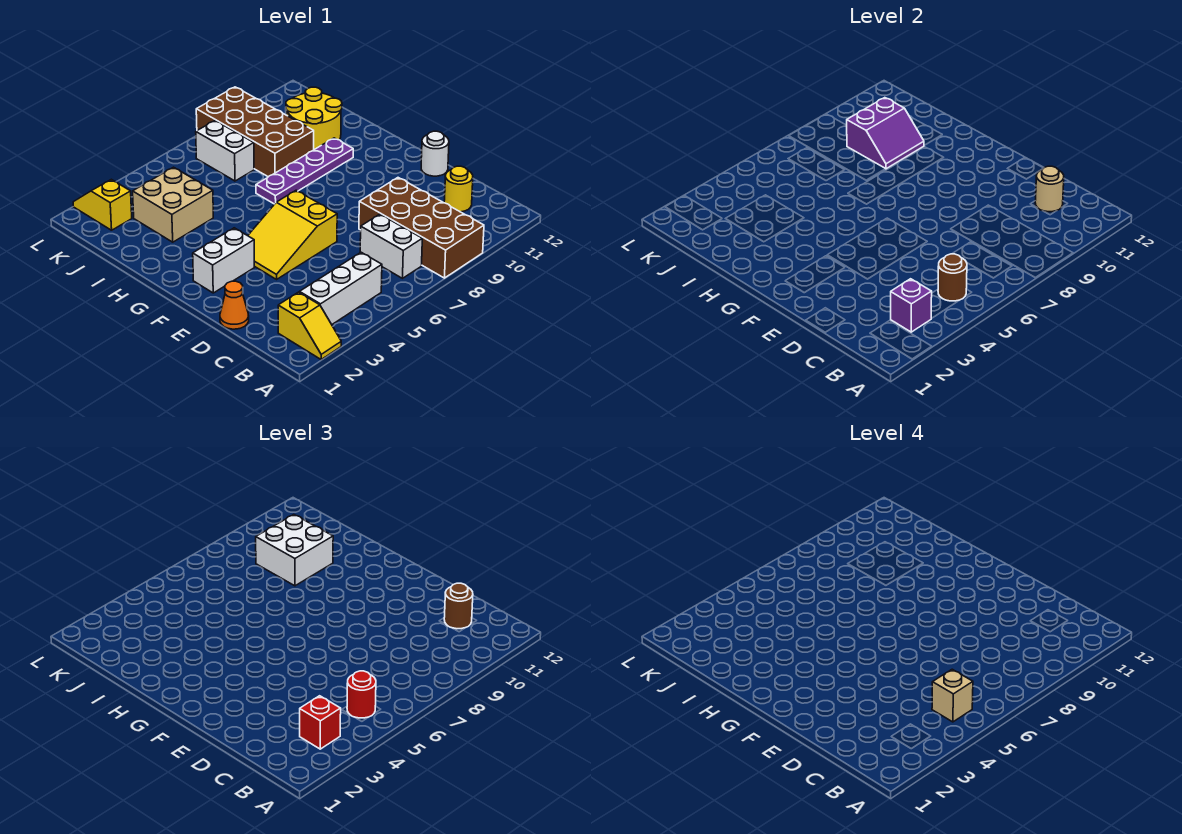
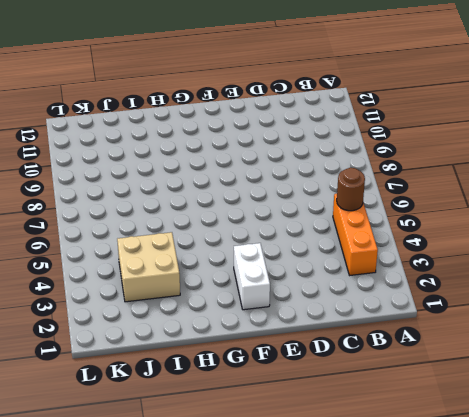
orange 1x3 brick [333,194,378,275] -> white 1x3 brick [300,252,382,324]
none -> yellow 1x2 slope [278,292,341,359]
none -> brown 2x4 brick [359,178,484,278]
none -> white 1x2 brick [360,214,422,278]

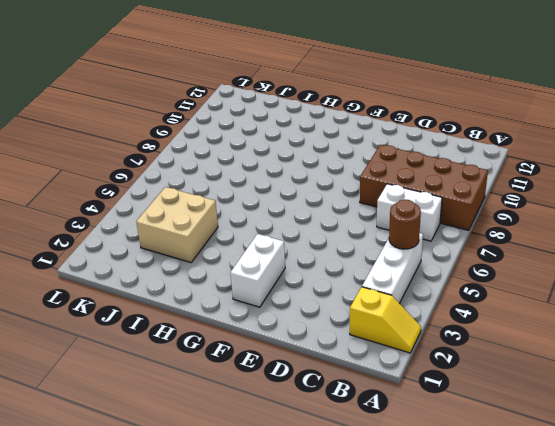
none -> yellow 1x1 round brick [444,166,473,212]
none -> orange 1x1 cone [220,281,249,329]
none -> yellow 2x3 slope [248,190,337,279]

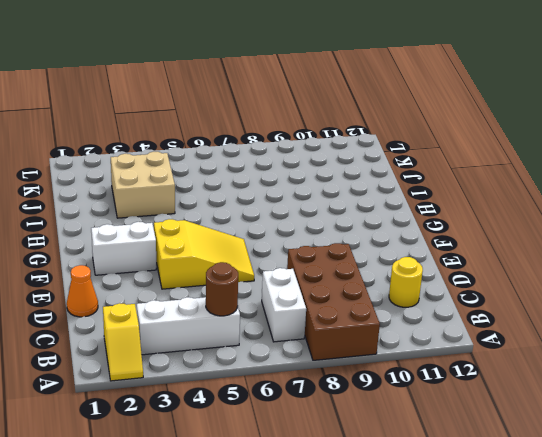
yellow 2x3 slope [154,219,254,289] -> yellow 2x3 slope turned to [248,190,337,279]
none -> white 1x1 round brick [421,131,449,176]
none -> purple 1x4 plate [256,138,353,204]
none -> brown 2x4 brick [196,87,314,177]

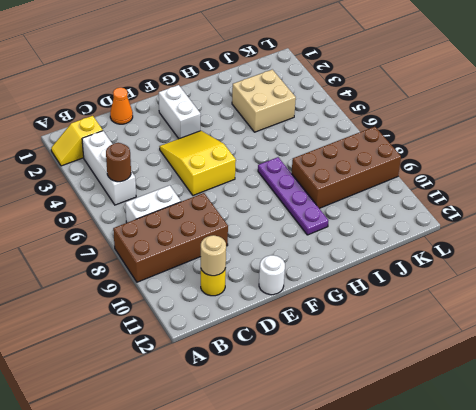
none -> yellow 2x2 round brick [286,87,342,150]
none -> white 1x2 brick [196,121,254,181]
none -> yellow 1x2 slope [73,179,132,230]

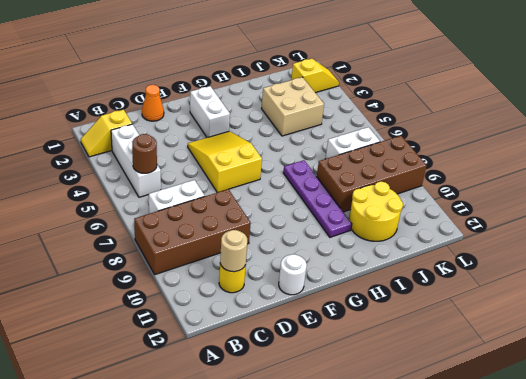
none -> purple 1x1 brick [891,279,932,332]
none -> purple 2x2 slope [847,98,924,169]
none -> red 1x1 brick [300,696,341,749]

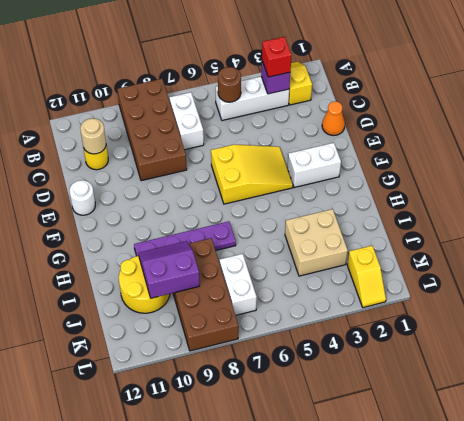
none -> red 1x1 round brick [347,671,376,718]
none -> brown 1x1 round brick [444,583,473,629]
none -> white 2x2 brick [256,515,333,586]

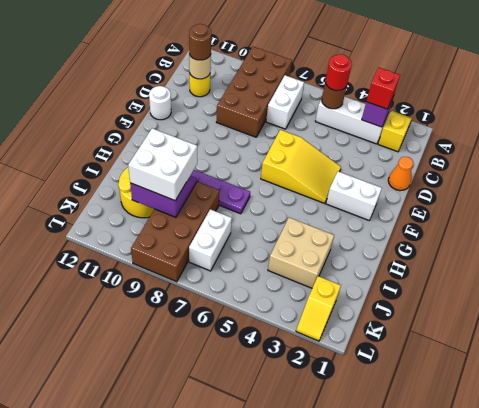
none -> tan 1x1 brick [932,669,973,722]

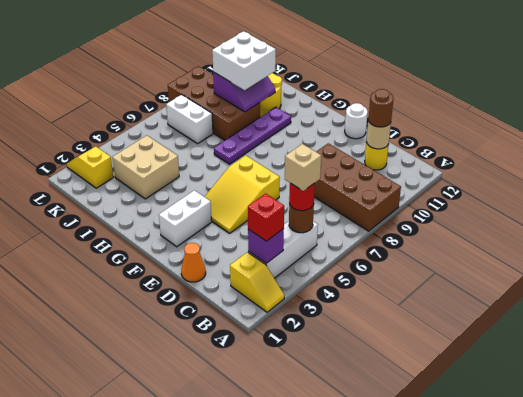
none -> white 1x2 brick [360,214,422,278]

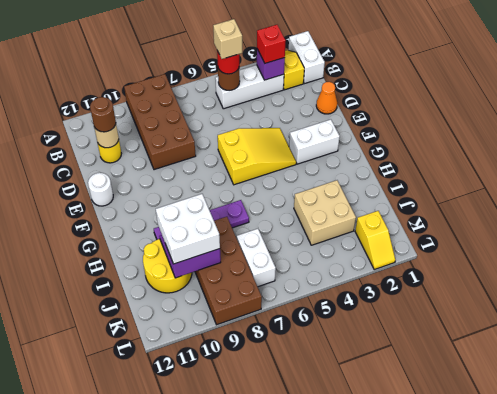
white 1x2 brick [289,31,325,84] -> white 1x2 brick moved to [360,214,422,278]

